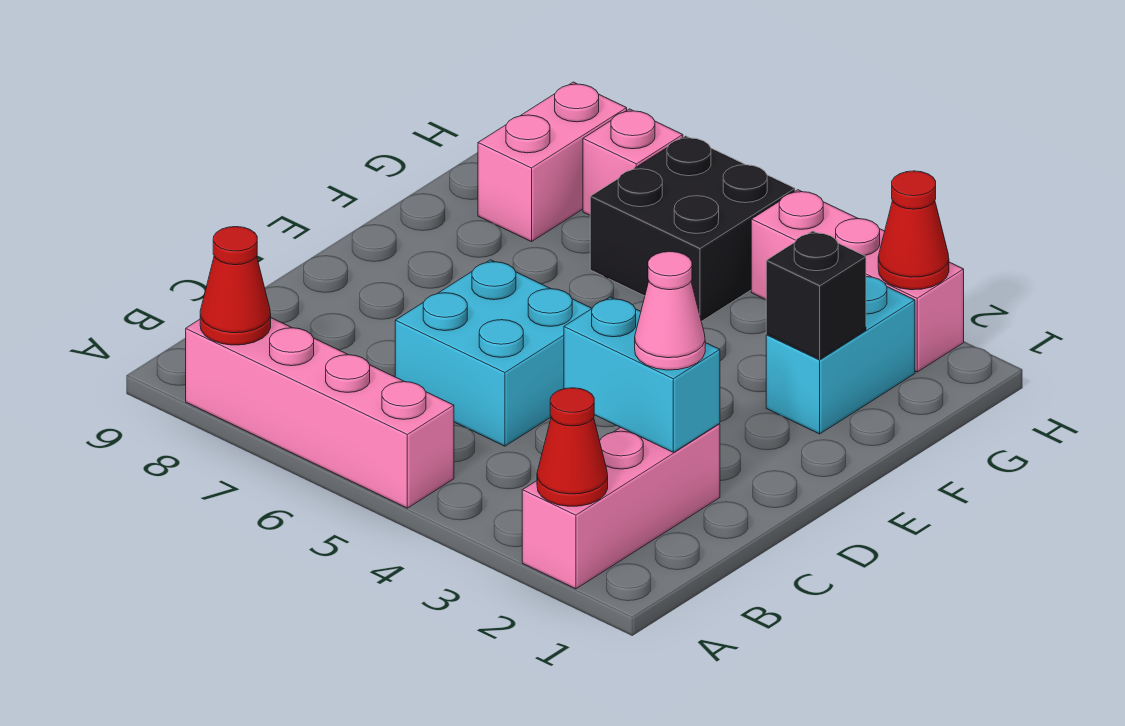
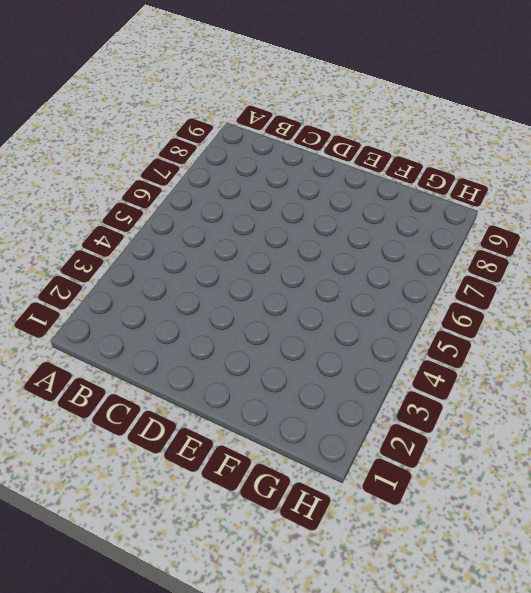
none -> pink 1x3 brick [522,424,720,589]
none -> pink 1x4 brick [186,318,454,508]
none -> cyan 2x2 brick [395,260,592,446]

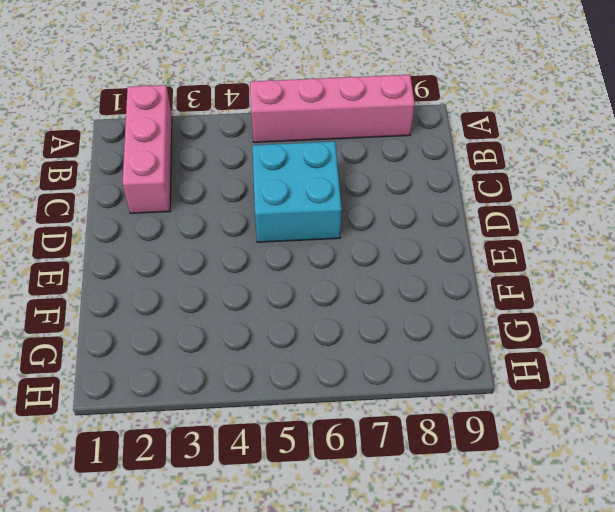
none -> cyan 1x2 brick [766,277,915,434]
none -> black 2x2 brick [590,136,795,322]
none -> pink 1x2 brick [478,82,627,242]

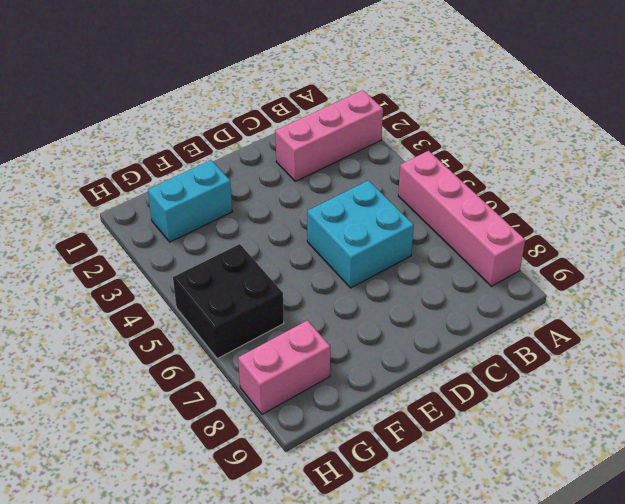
none -> pink 1x3 brick [751,190,964,372]
none -> pink 1x1 brick [583,109,683,215]
none -> red 1x1 cone [537,388,608,506]

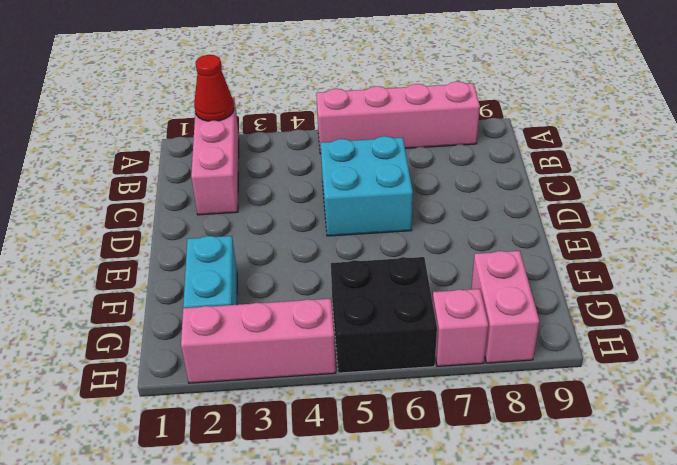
none -> red 1x1 cone [200,227,271,345]
none -> cyan 1x2 brick [564,297,720,452]
none -> black 1x1 brick [766,231,866,359]

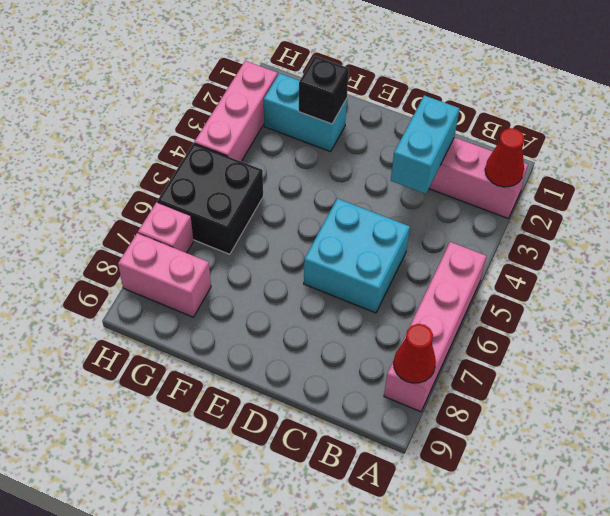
none -> red 1x1 cone [878,171,949,290]
none -> pink 1x1 cone [635,251,705,370]

